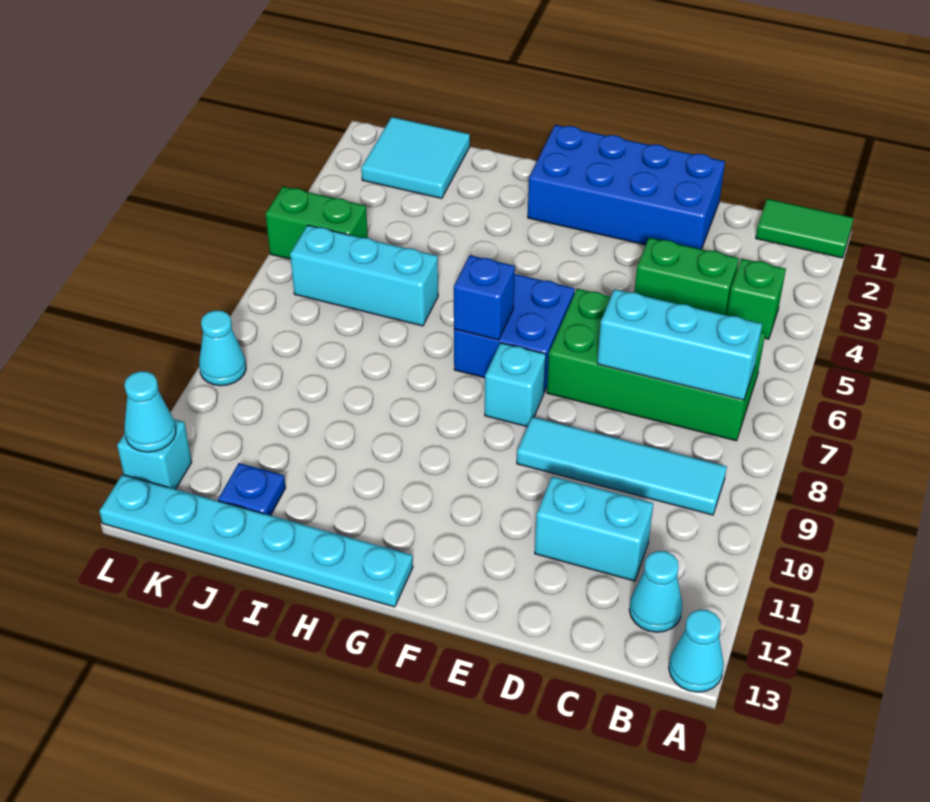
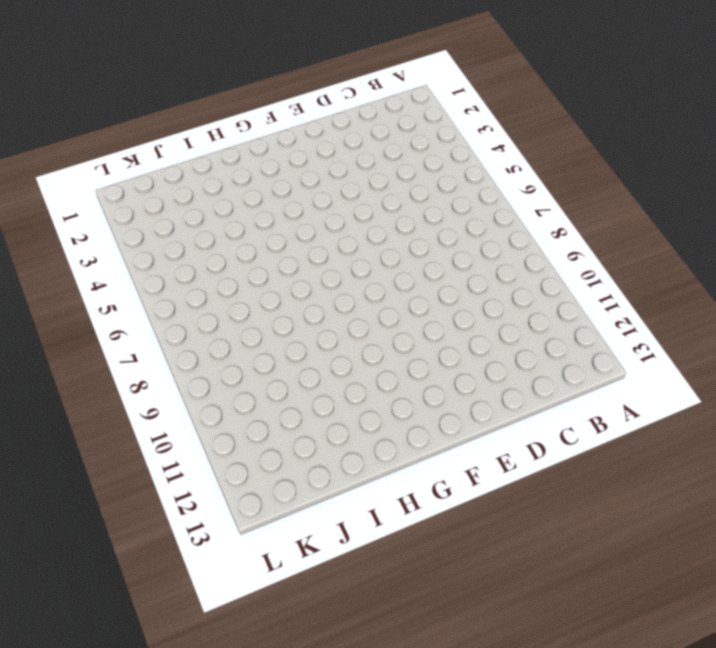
none -> green 1x2 tile [756,199,853,258]
none -> cyan 1x1 cone [669,610,724,692]
none -> green 1x1 brick [727,259,786,339]

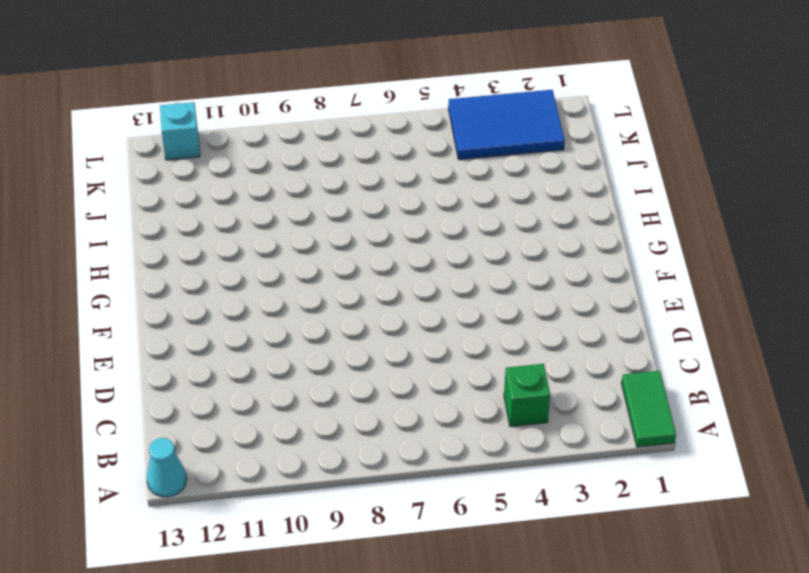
blue 2x3 tile [448,90,565,160] -> cyan 2x2 tile [361,117,470,199]
none -> green 2x4 brick [547,289,765,441]
none -> cyan 1x4 tile [517,417,727,515]
none -> cyan 1x1 cone [629,551,683,632]

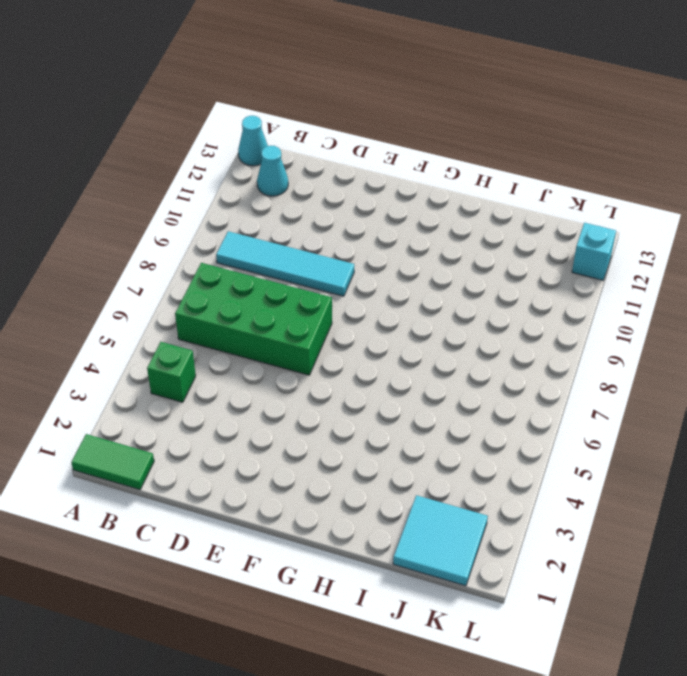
none -> green 1x2 brick [634,238,739,315]
none -> cyan 1x2 brick [535,477,653,581]
none -> blue 2x4 brick [528,125,725,249]

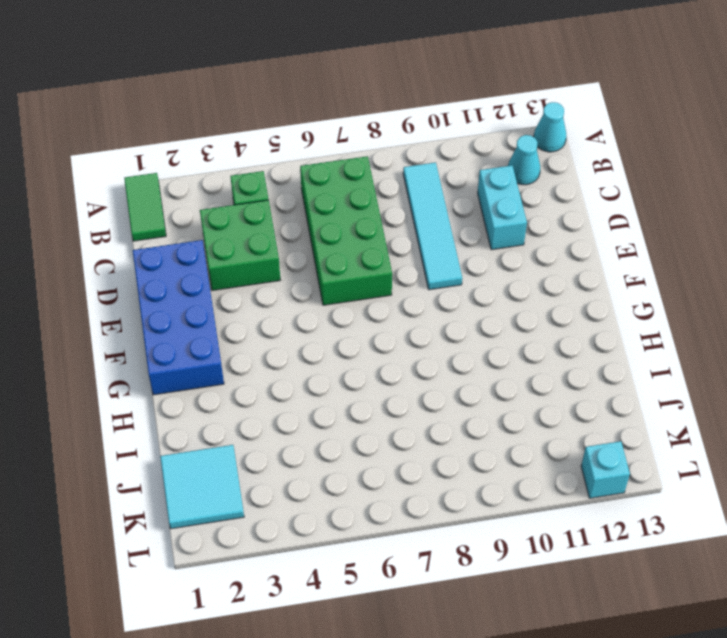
green 2x2 brick [200,200,280,290] -> green 1x2 brick [634,238,739,315]
none -> blue 2x2 brick [454,274,575,392]
none -> cyan 1x1 brick [485,343,546,427]
none -> cyan 1x6 plate [99,474,413,607]

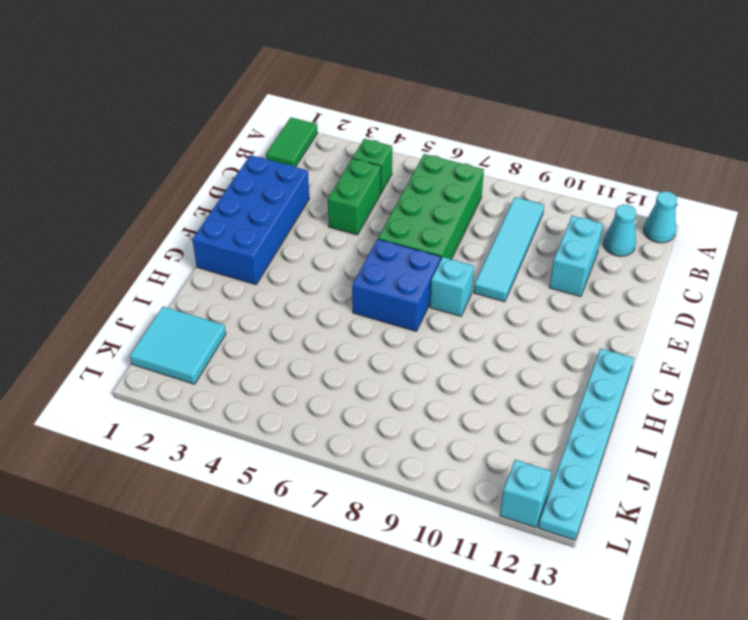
none -> cyan 1x3 brick [290,225,438,326]
none -> blue 1x1 plate [218,463,286,516]
none -> green 1x2 brick [266,186,368,259]

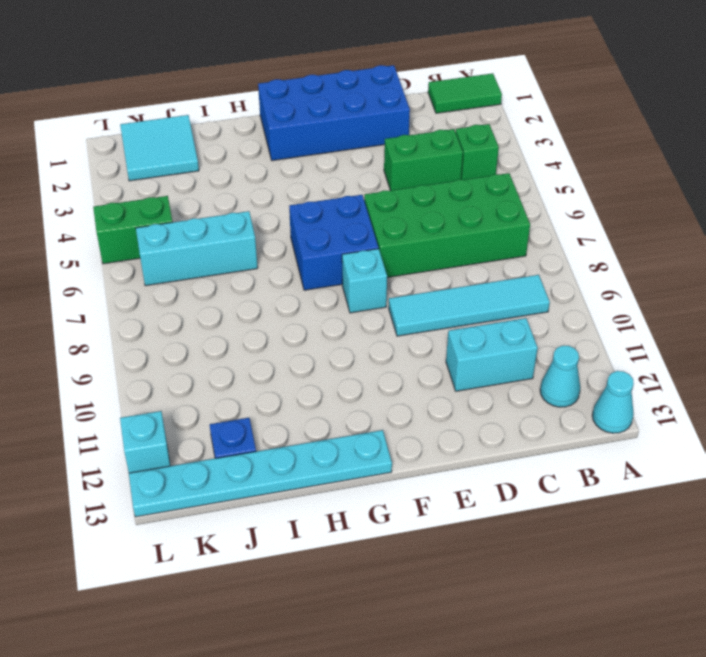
none -> cyan 1x1 cone [199,310,246,386]
none -> cyan 1x3 brick [597,289,762,400]
none -> blue 1x1 brick [454,255,515,340]

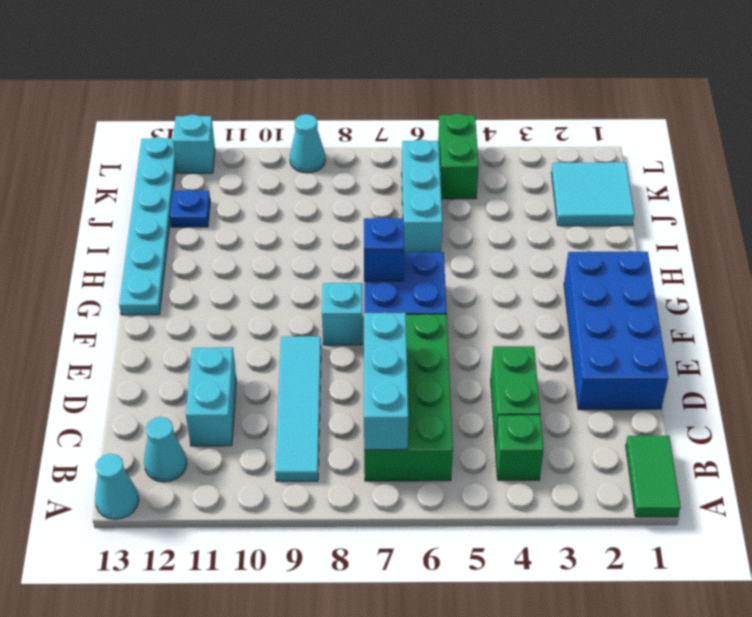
none -> cyan 1x1 cone [124,371,176,452]

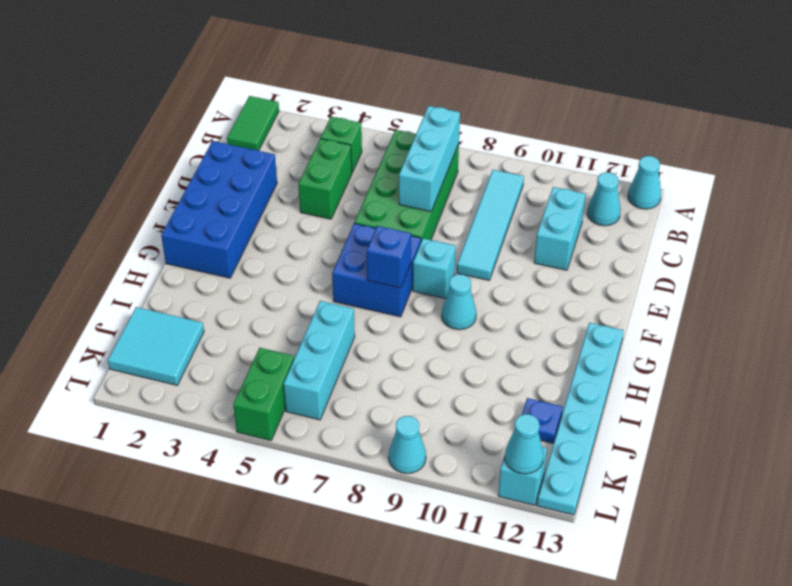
cyan 1x1 cone [442,274,476,330] -> none

